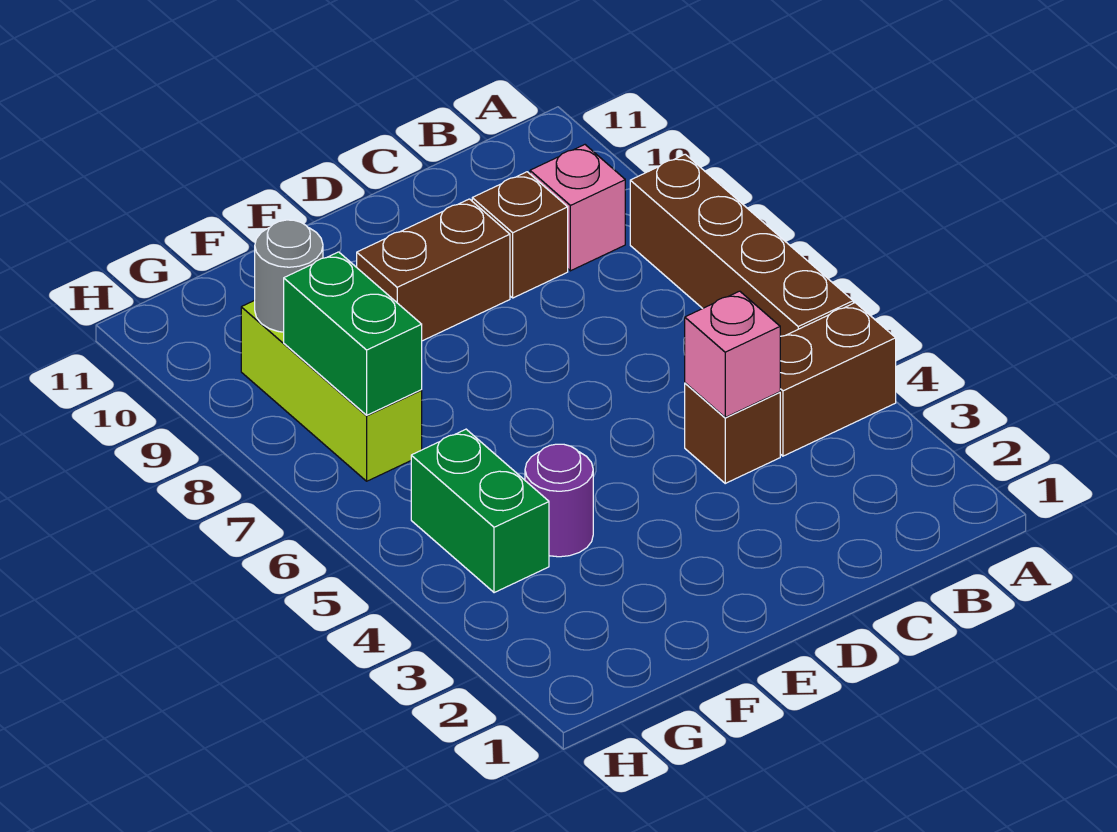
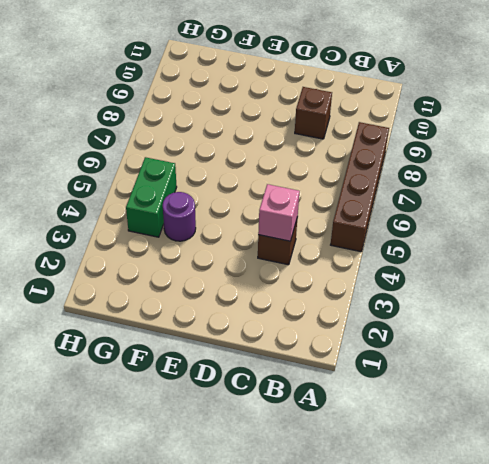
none -> brown 1x2 brick [780,303,896,456]
none -> pink 1x1 brick [530,145,625,271]
none -> brown 1x2 brick [357,199,510,341]

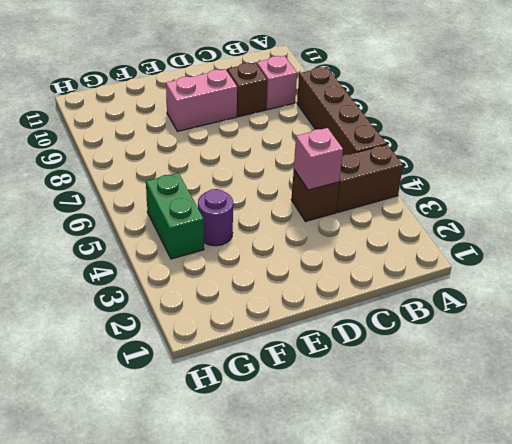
pink 1x2 brick [166,69,237,131] -> brown 1x2 brick [357,199,510,341]
none -> lime 1x3 brick [241,300,422,481]
none -> green 1x2 brick [284,252,422,415]
none -> grey 1x1 round brick [255,220,323,332]

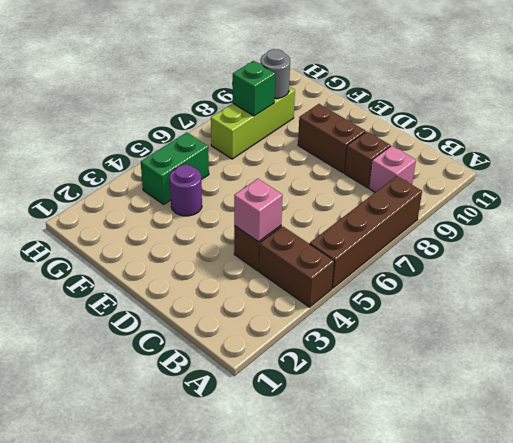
green 1x1 brick [233,61,275,116] -> green 1x2 brick [284,252,422,415]

